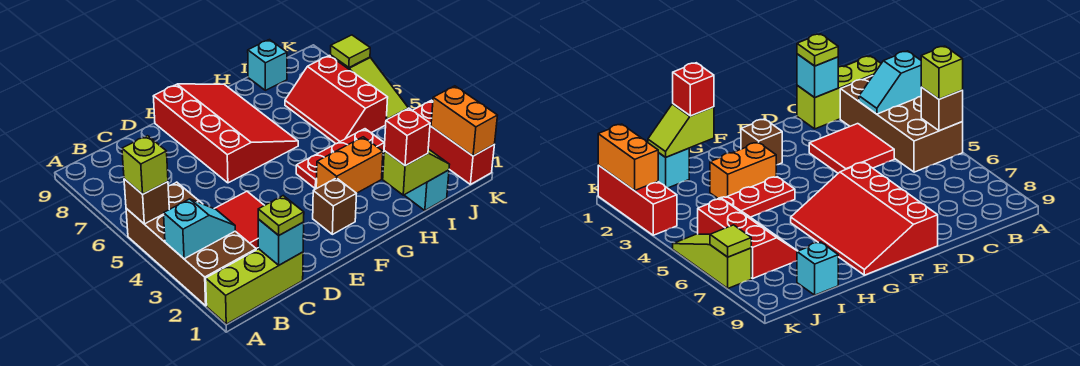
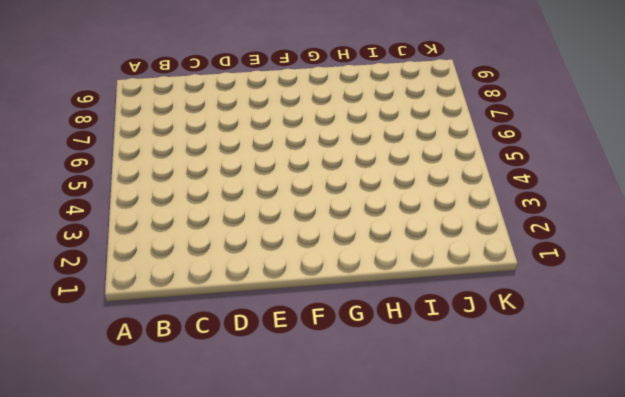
none -> lime 1x3 brick [206,249,303,324]
none -> brown 2x4 brick [126,182,256,306]
none -> red 2x2 tile [214,191,264,249]

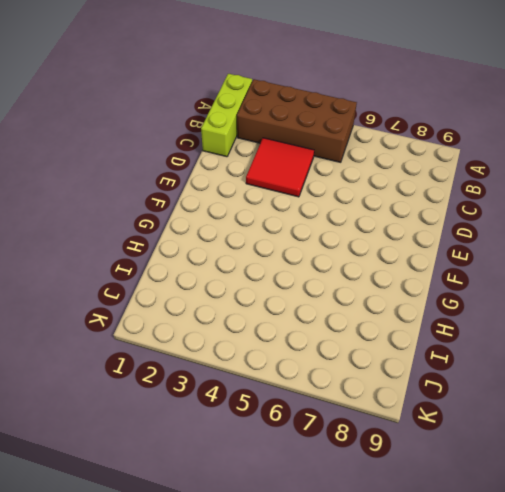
none -> red 3x4 slope [153,84,298,183]
none -> brown 1x1 brick [313,178,357,234]
none -> orange 1x2 brick [316,137,383,193]

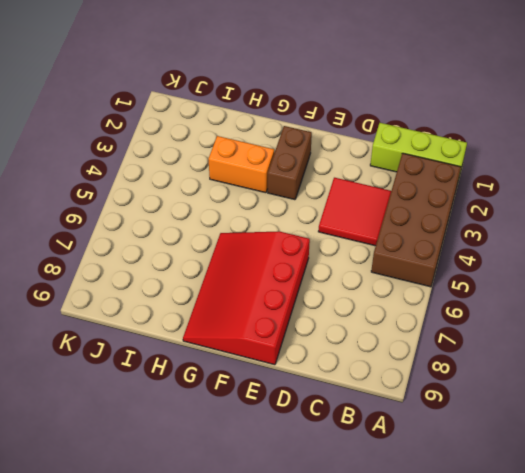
brown 1x2 brick [268,126,312,200] -> brown 1x1 brick [313,178,357,234]
none -> red 1x3 plate [296,129,384,189]
none -> cyan 1x1 brick [405,170,449,211]
none -> red 2x3 slope [285,56,388,144]

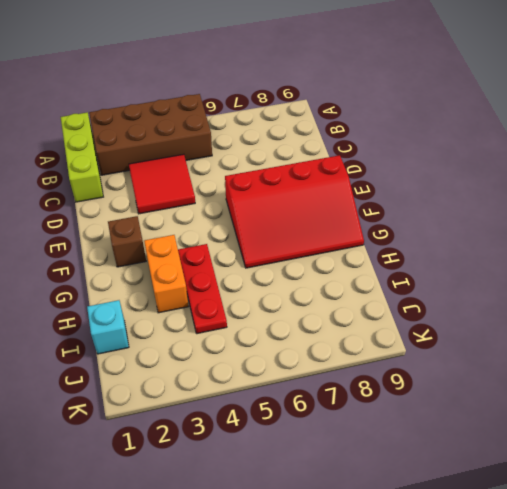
none -> red 2x3 slope [285,56,388,144]
none -> cyan 1x1 brick [248,40,287,90]
none -> red 1x3 brick [413,100,494,184]

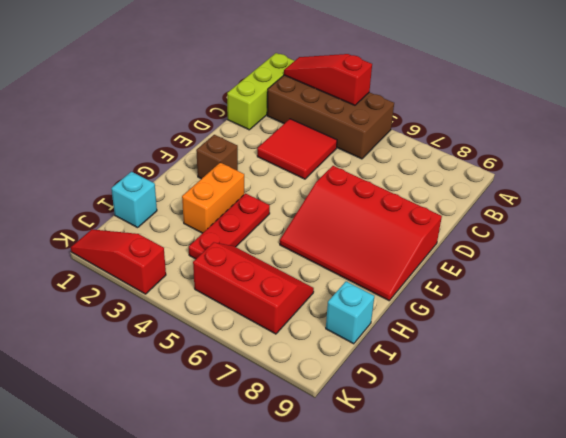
red 1x3 slope [284,54,372,105] -> cyan 1x2 slope [164,199,235,259]
red 1x3 slope [71,229,166,294] -> red 1x3 brick [413,100,494,184]
none -> lime 1x3 slope [330,55,408,120]
none -> brown 1x1 brick [124,179,169,224]
none -> cyan 1x1 brick [258,219,304,265]

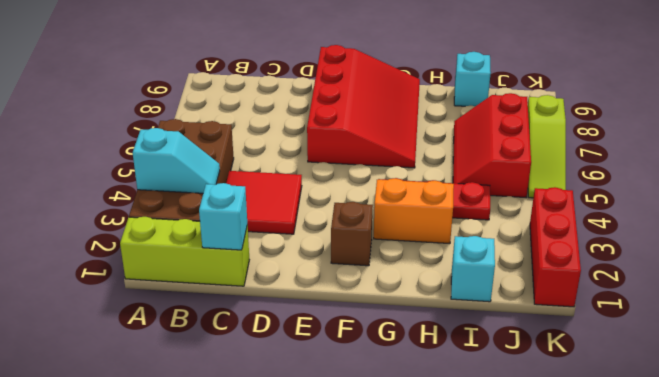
none -> brown 1x1 brick [124,179,169,224]
none -> lime 1x2 slope [383,149,450,195]
none -> orange 1x2 brick [431,86,498,156]

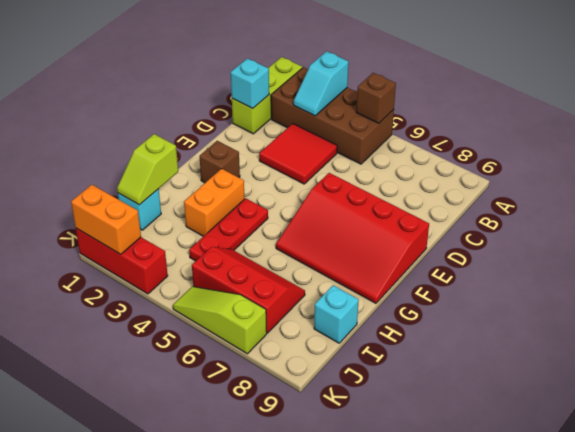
none -> lime 1x1 tile [330,35,370,67]
none -> lime 1x1 brick [122,136,168,194]
none -> lime 1x1 plate [258,196,304,235]

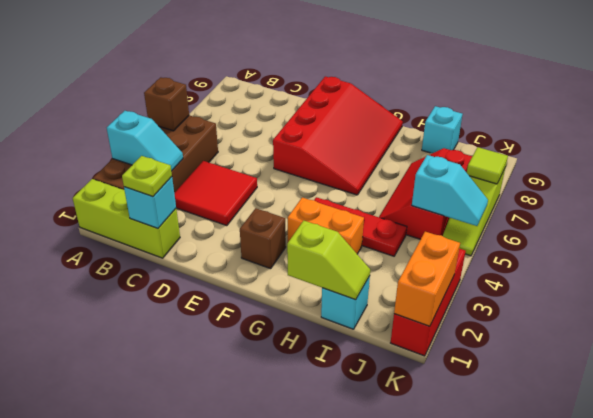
cyan 1x2 slope [412,155,488,226] -> none
none -> lime 1x1 brick [122,136,168,194]
none -> red 1x1 brick [384,108,430,166]

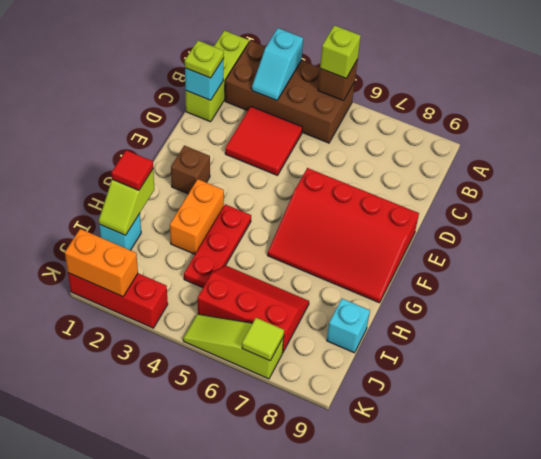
red 1x1 tile [112,150,153,190] -> red 1x1 brick [384,108,430,166]

